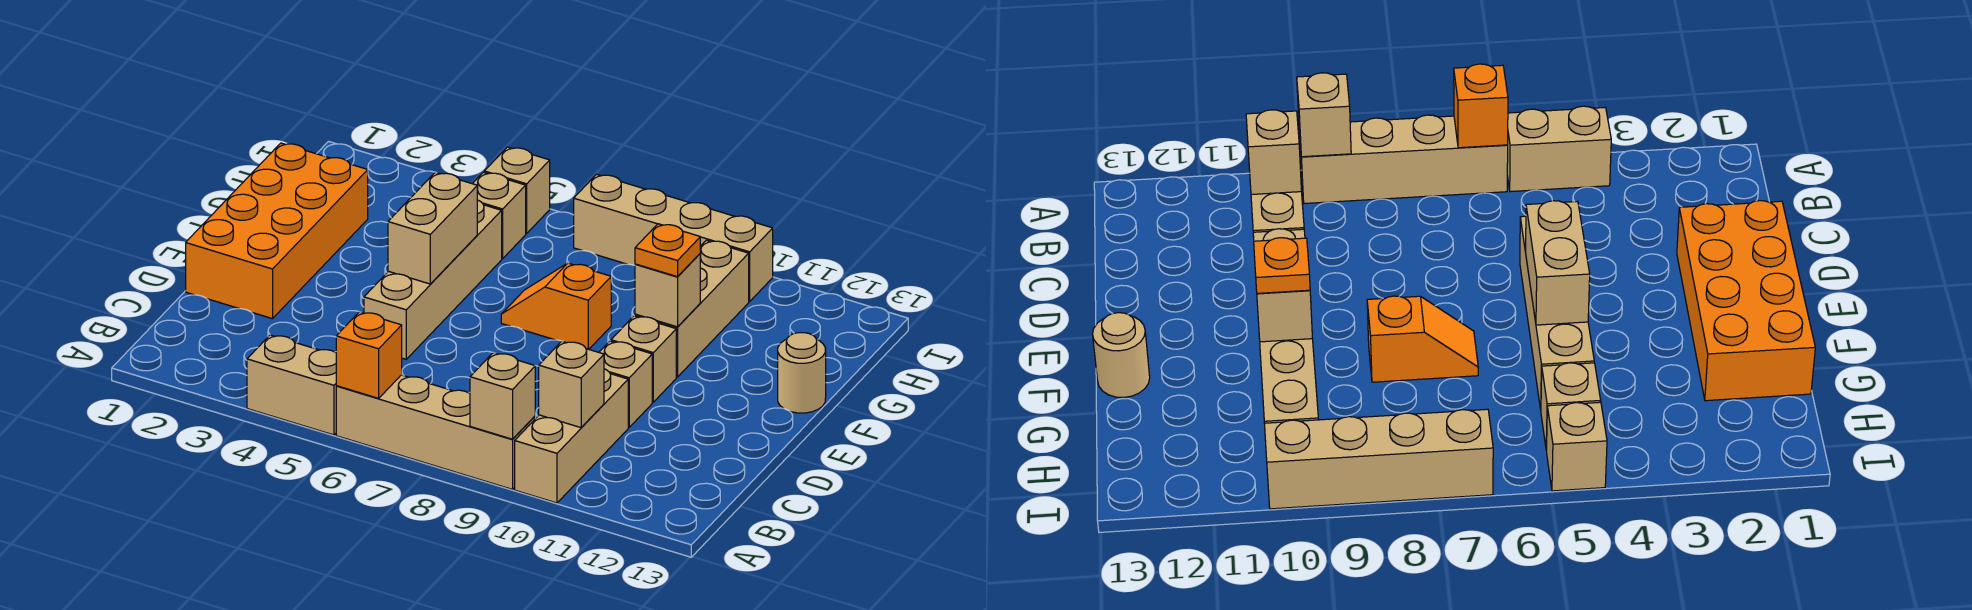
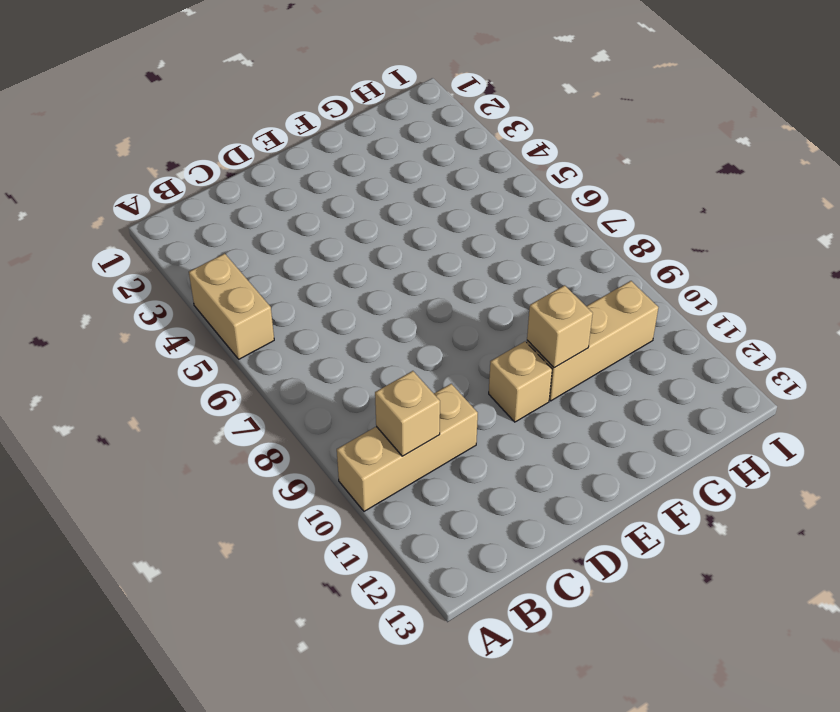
none -> tan 1x4 brick [336,375,535,489]
none -> orange 2x4 brick [186,143,368,319]
none -> tan 1x4 brick [364,200,502,359]

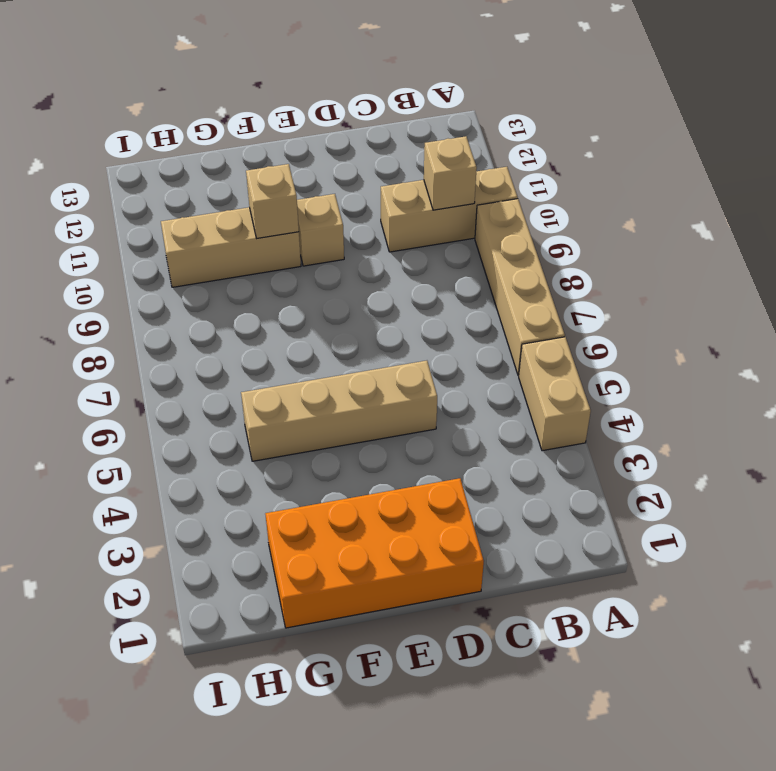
none -> tan 1x1 brick [599,341,652,427]
none -> orange 1x2 slope [501,263,611,349]
none -> tan 1x1 round brick [778,333,826,413]

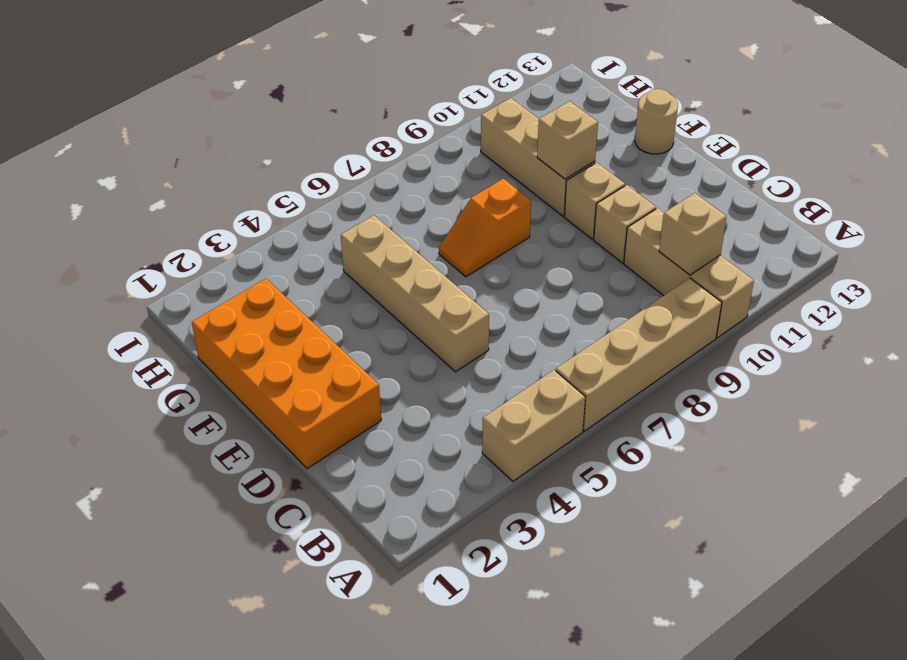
none -> tan 1x1 brick [472,172,526,259]
none -> tan 1x1 brick [484,147,550,233]
none -> tan 1x4 brick [574,174,773,301]

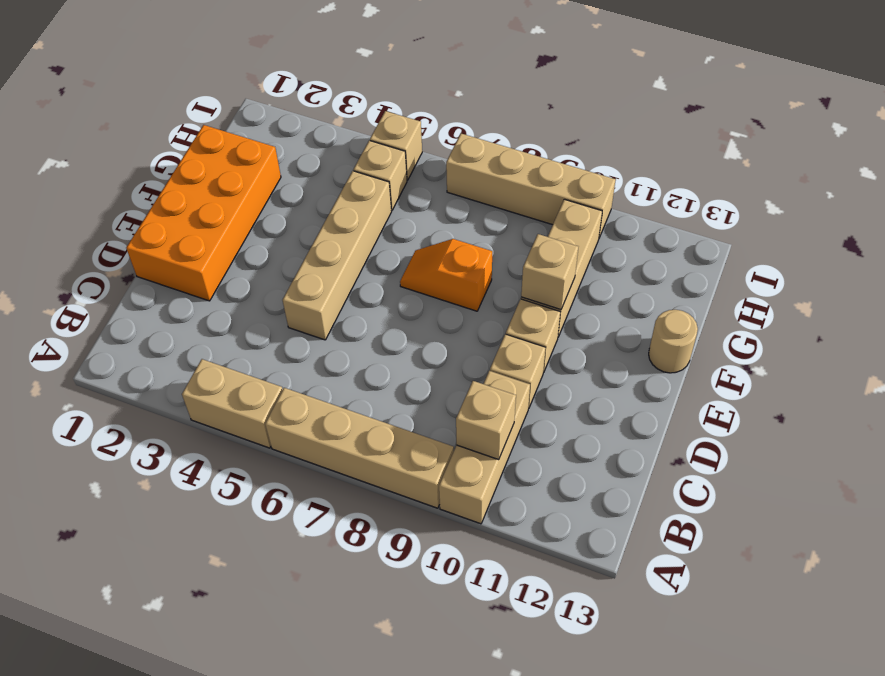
none -> orange 1x1 brick [336,312,402,398]
none -> tan 1x1 brick [470,353,535,439]
none -> tan 1x2 brick [388,172,477,284]

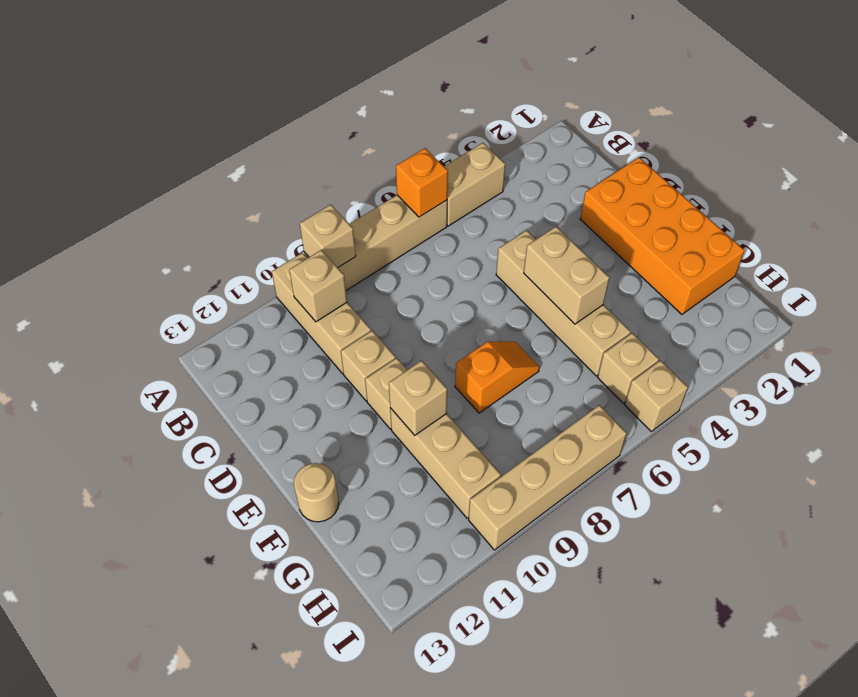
none -> orange 1x1 plate [635,224,700,277]

